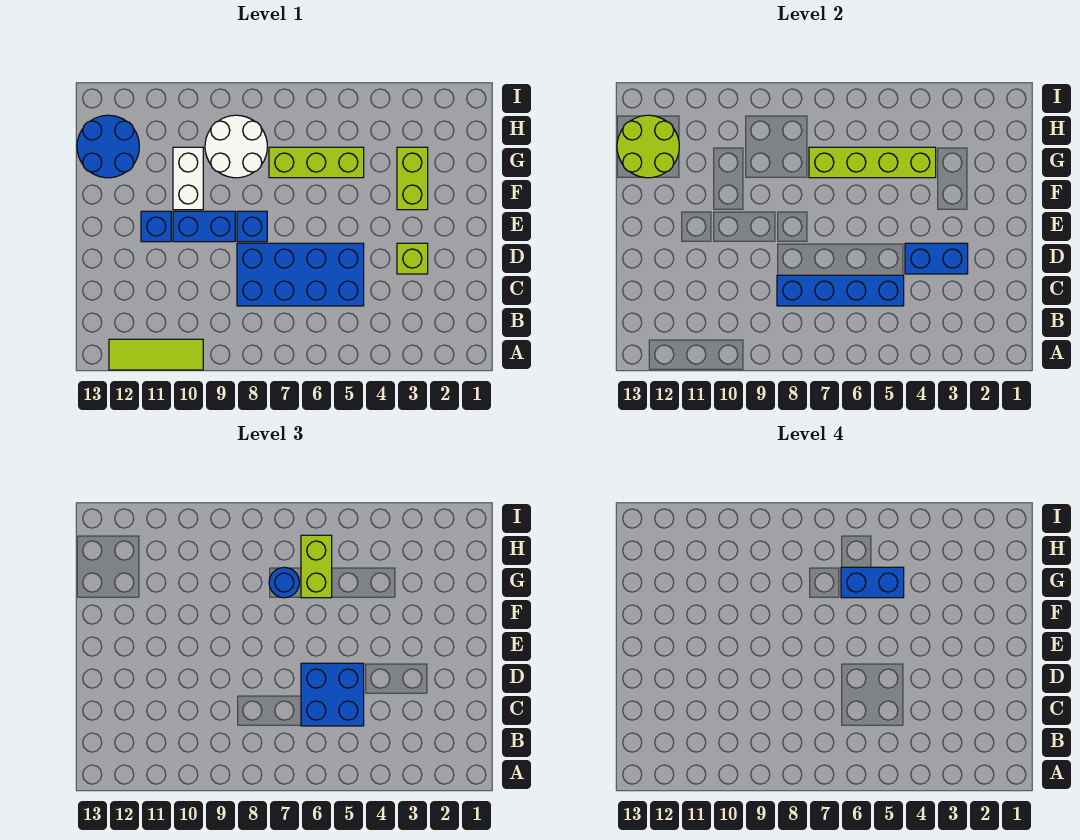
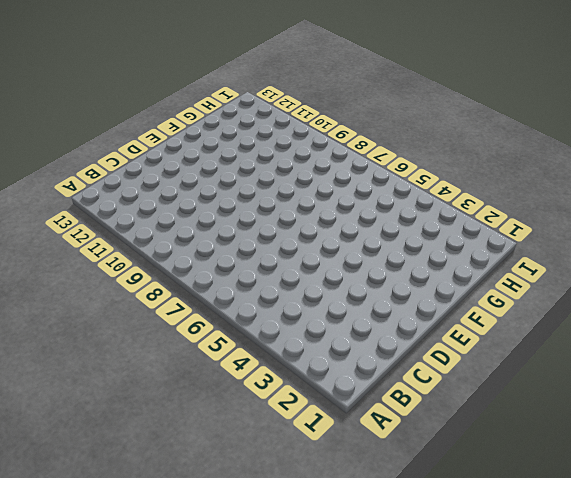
none -> lime 1x3 tile [109,339,203,370]
none -> blue 2x4 brick [237,243,364,306]
none -> lime 1x1 brick [397,243,428,274]

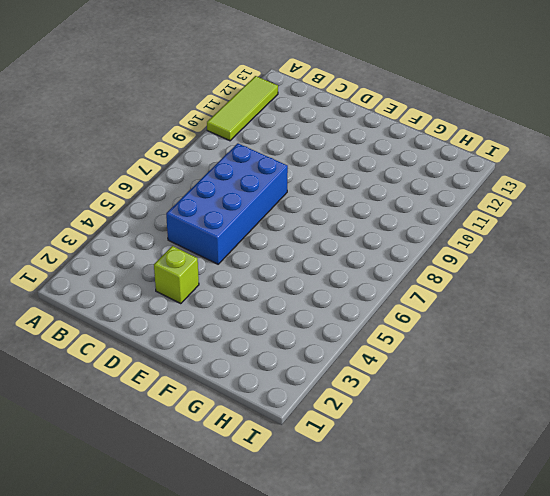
none -> blue 1x1 brick [237,211,267,242]
none -> blue 1x2 brick [173,211,235,242]
none -> blue 1x1 brick [141,211,171,242]

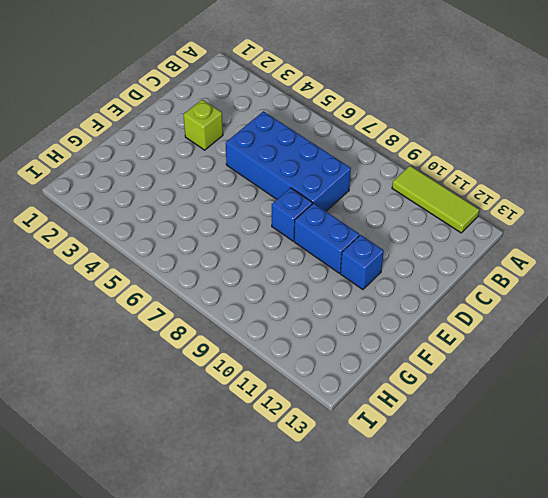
none -> lime 1x2 brick [397,147,428,210]
none -> white 1x2 brick [173,147,203,210]
none -> lime 1x3 brick [269,147,364,178]

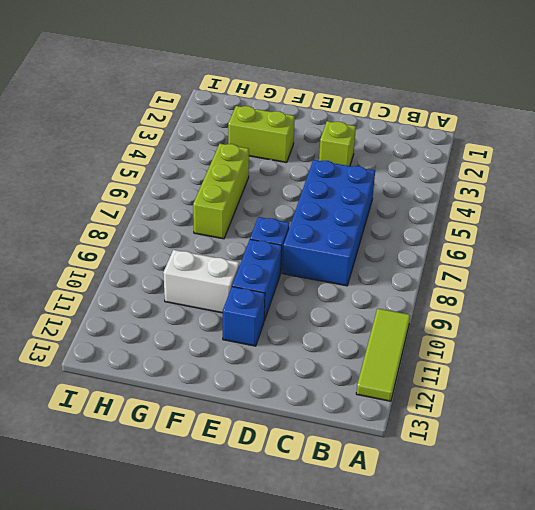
none -> white 2x2 round brick [205,115,267,178]
none -> blue 2x2 round brick [77,115,139,178]
none -> blue 1x4 brick [777,275,904,306]

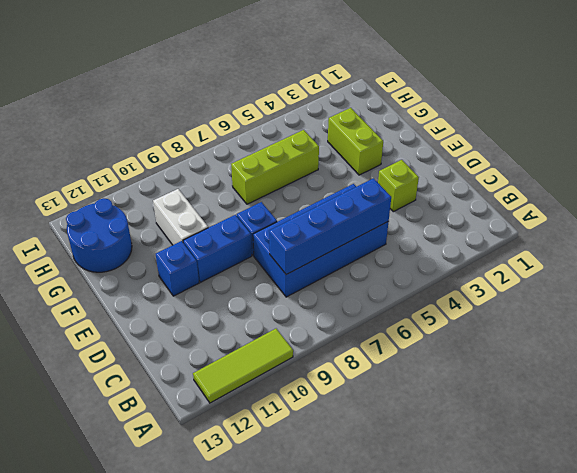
none -> white 2x2 round brick [205,115,267,178]
none -> blue 1x2 brick [905,243,968,274]
none -> lime 1x4 brick [809,147,936,178]

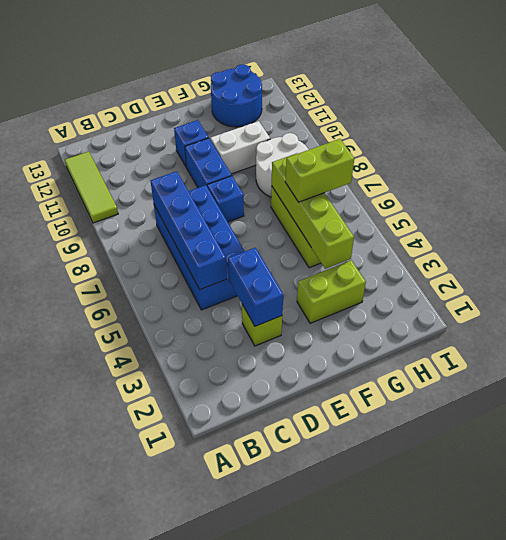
none -> lime 2x2 round brick [617,115,679,178]
none -> blue 2x2 brick [301,663,364,726]
none -> blue 1x1 round brick [269,567,299,598]

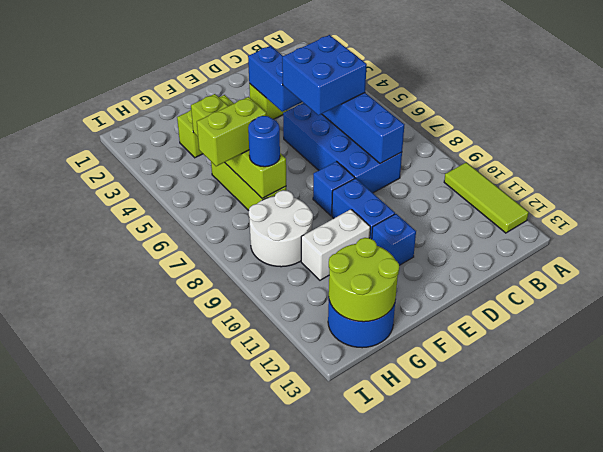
none -> blue 1x2 brick [841,567,904,598]

